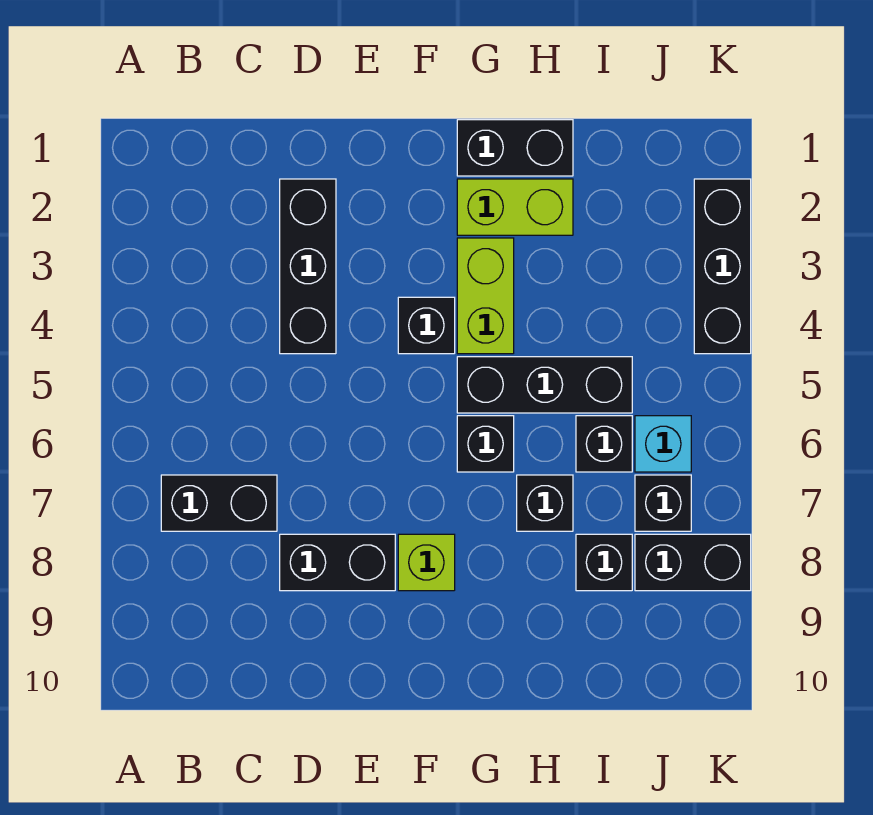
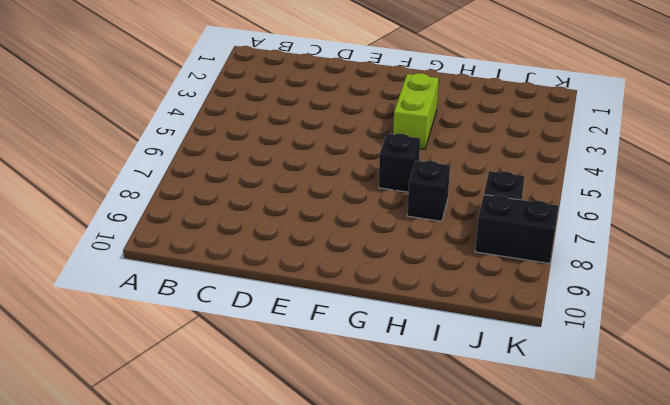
none -> black 1x2 brick [161,475,277,531]
none -> black 1x3 brick [280,179,336,354]
none -> black 1x2 brick [280,534,395,591]

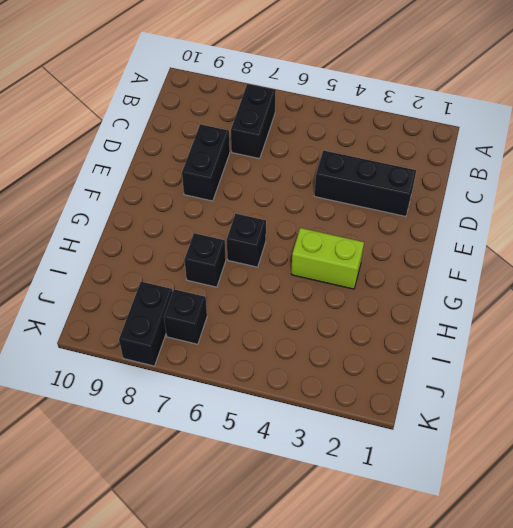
none -> black 1x1 brick [398,297,455,354]
none -> lime 1x1 brick [398,534,455,591]
none -> black 1x2 brick [457,120,573,176]

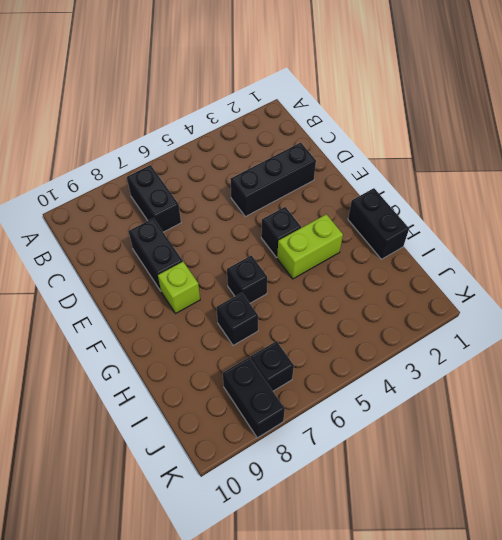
none -> lime 1x2 brick [457,179,573,235]
none -> black 1x3 brick [457,357,632,413]
none -> black 1x1 brick [576,416,632,472]

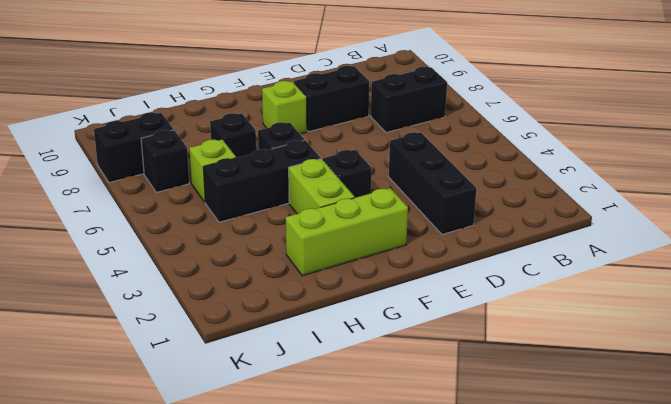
lime 1x3 brick [286,188,408,276] -> lime 1x2 brick [457,179,573,235]
lime 1x1 brick [189,140,236,202] -> black 1x1 brick [576,416,632,472]
none -> black 1x2 brick [457,120,573,176]
none -> black 1x1 brick [576,534,632,591]
none -> cyan 1x1 brick [635,416,691,472]

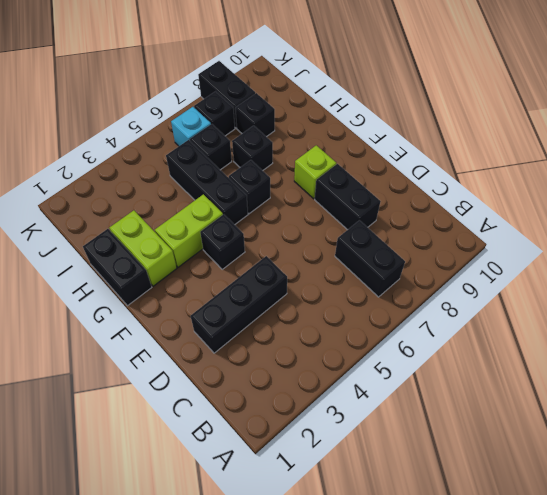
none -> black 1x3 brick [694,179,751,354]

